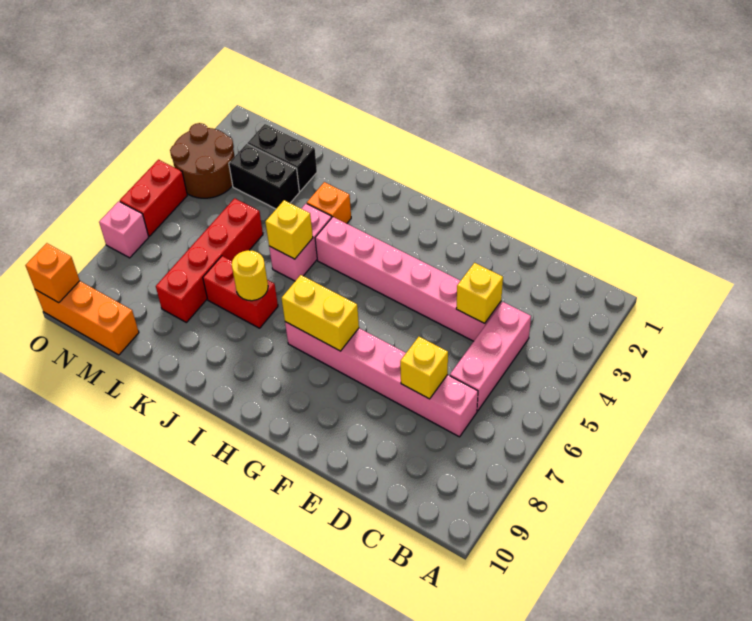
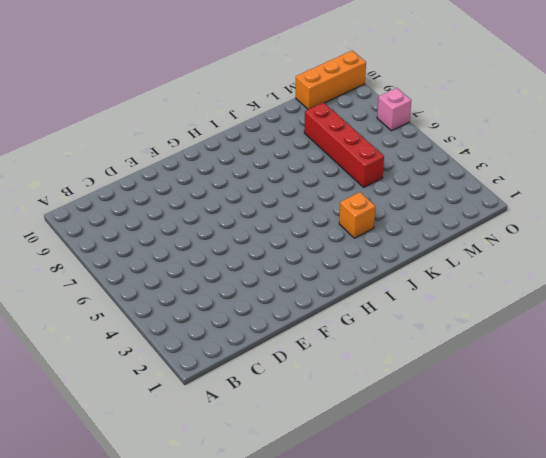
none -> pink 1x3 brick [450,302,531,411]
none -> pink 1x6 brick [285,322,478,437]
none -> pink 1x6 brick [315,217,501,341]

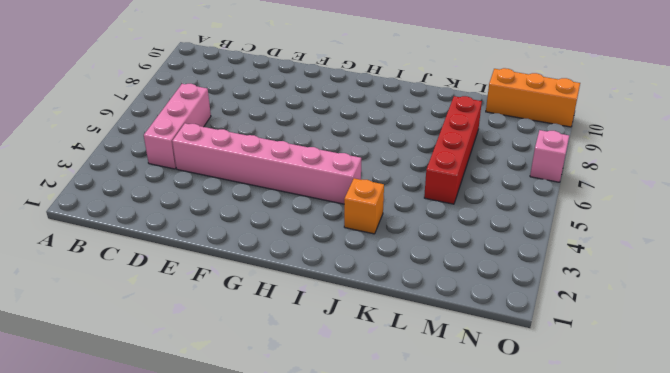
none -> pink 1x6 brick [285,322,478,437]
none -> pink 1x2 brick [269,204,332,281]
none -> red 1x2 brick [203,256,278,328]

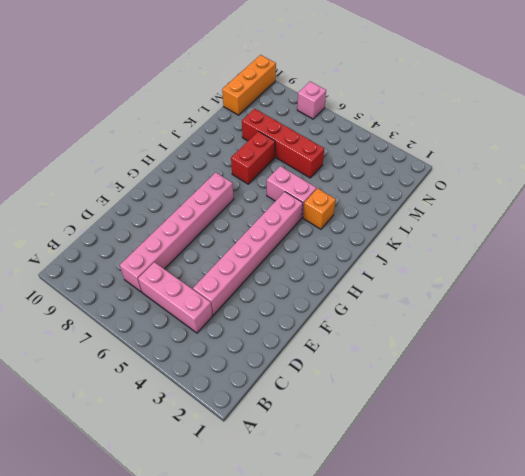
none -> black 1x2 brick [247,124,317,191]
none -> black 1x2 brick [229,144,299,209]
none -> brown 2x2 round brick [170,123,235,198]

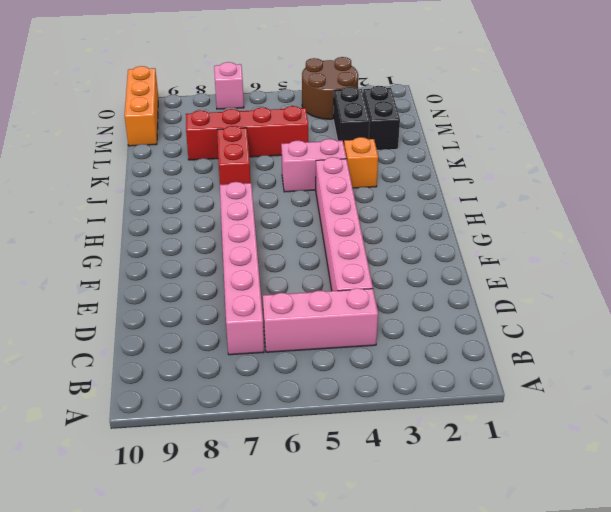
none -> red 1x2 brick [120,160,187,236]
none -> yellow 1x1 brick [456,263,503,323]
none -> yellow 1x1 brick [400,337,448,399]

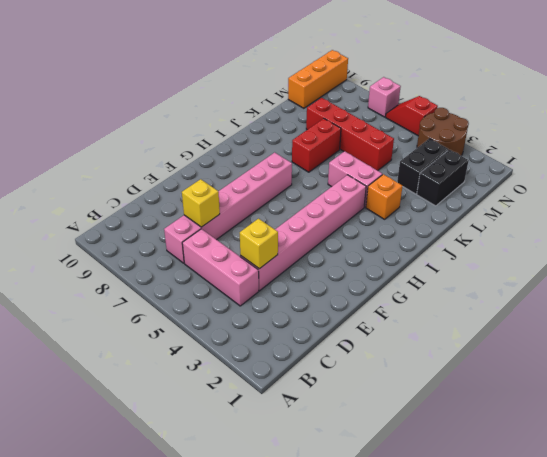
red 1x2 slope [386,96,438,136] -> red 1x2 brick [120,160,187,236]
none -> yellow 1x2 brick [282,275,359,351]
none -> yellow 1x1 brick [266,200,313,259]
none -> yellow 1x1 round brick [232,250,268,301]

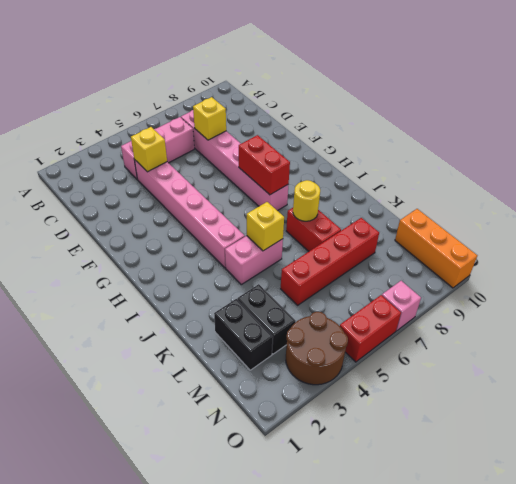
red 1x2 brick [239,135,290,195] -> yellow 1x2 brick [282,275,359,351]
none -> orange 1x1 brick [307,182,351,224]
none -> orange 1x1 brick [25,243,80,303]

